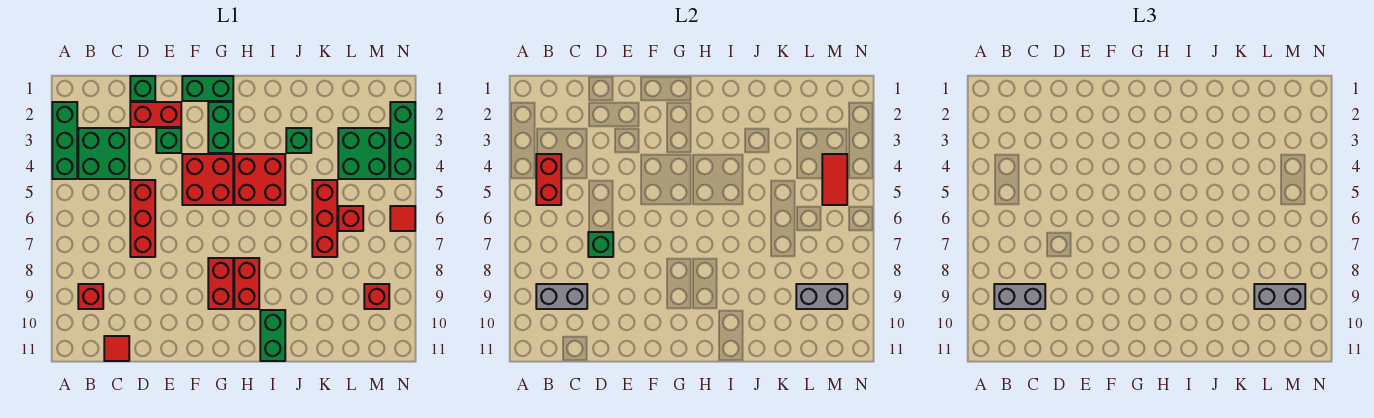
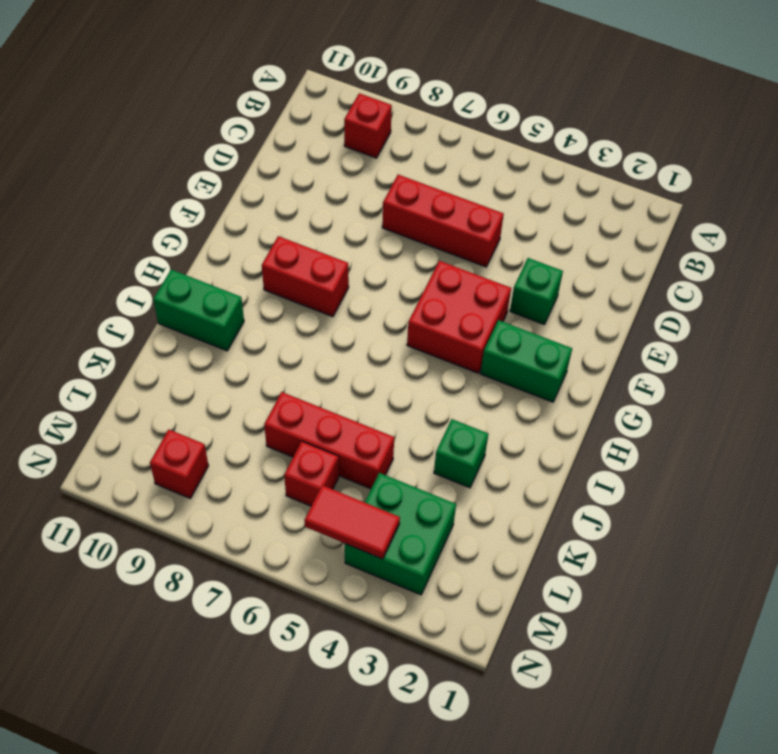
none -> green 1x3 brick [52,102,77,179]
none -> green 2x2 brick [78,128,129,179]
none -> red 1x1 tile [104,336,129,361]

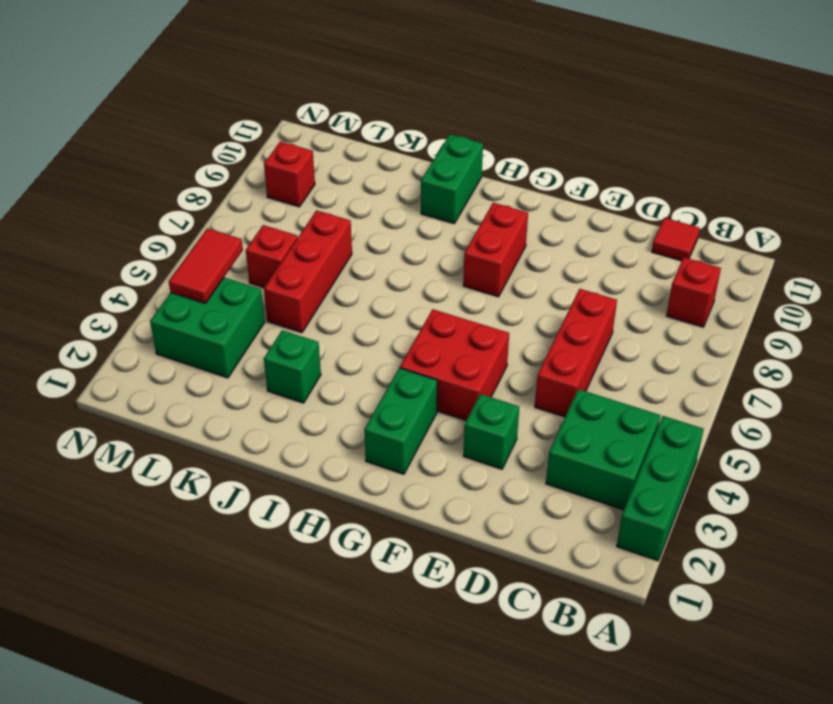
none -> green 1x1 brick [130,76,155,101]
none -> red 1x2 brick [130,102,181,127]
none -> green 1x2 brick [182,76,233,101]

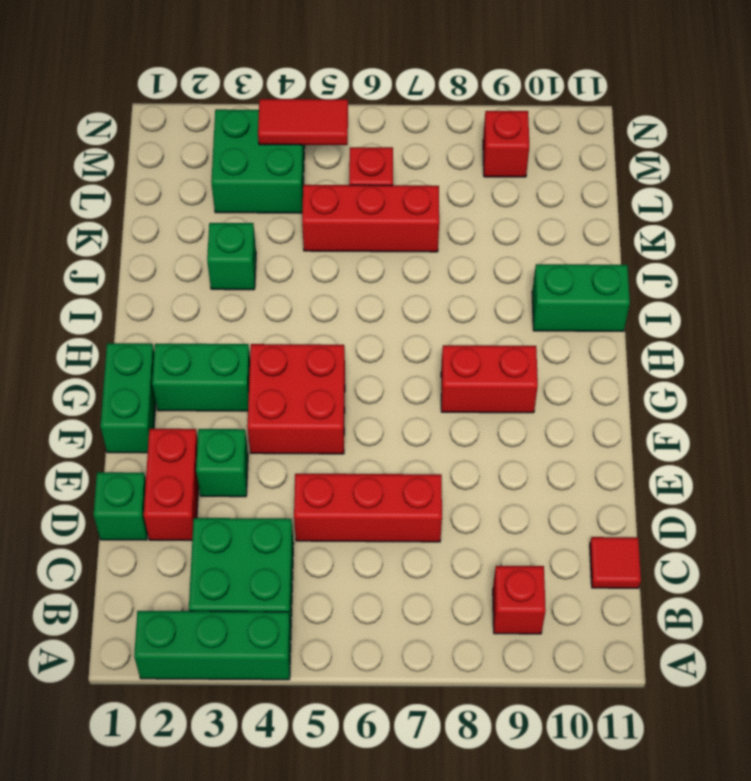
none -> red 2x2 brick [234,154,285,205]
none -> red 1x2 brick [234,258,259,309]
none -> green 1x3 brick [390,102,415,179]

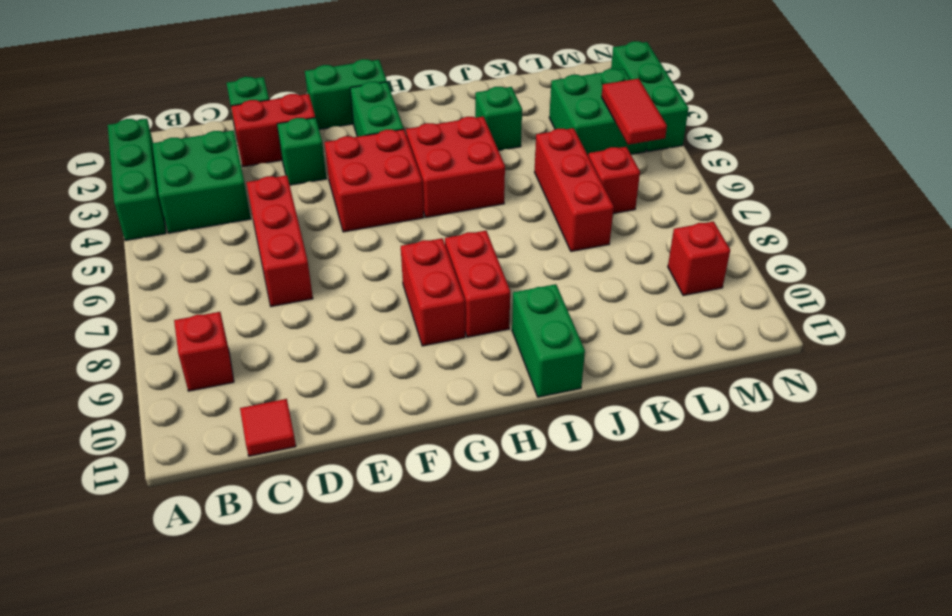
none -> red 1x1 tile [390,206,415,231]
none -> red 1x2 brick [536,154,561,205]
none -> grey 1x2 brick [536,284,587,309]

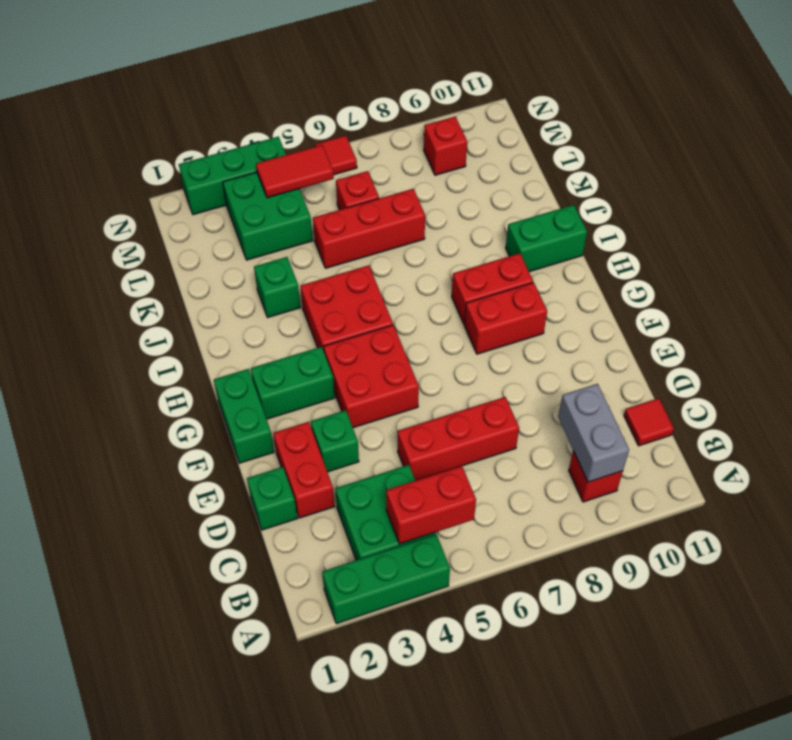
none -> green 1x1 brick [588,232,613,257]
none -> grey 1x2 brick [796,284,847,309]
none -> grey 1x2 brick [994,284,1045,309]

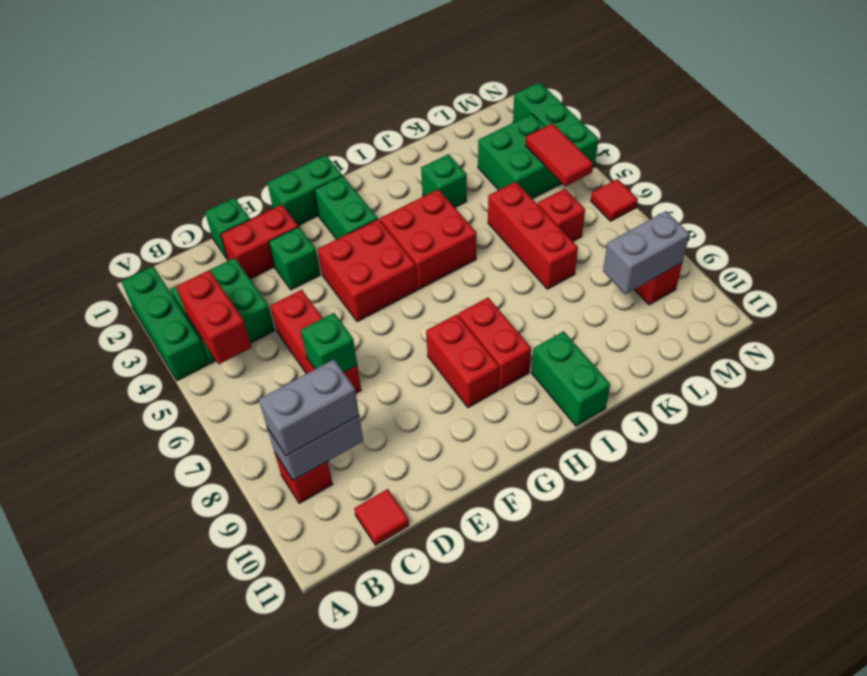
none -> grey 1x2 brick [1254,284,1305,309]

